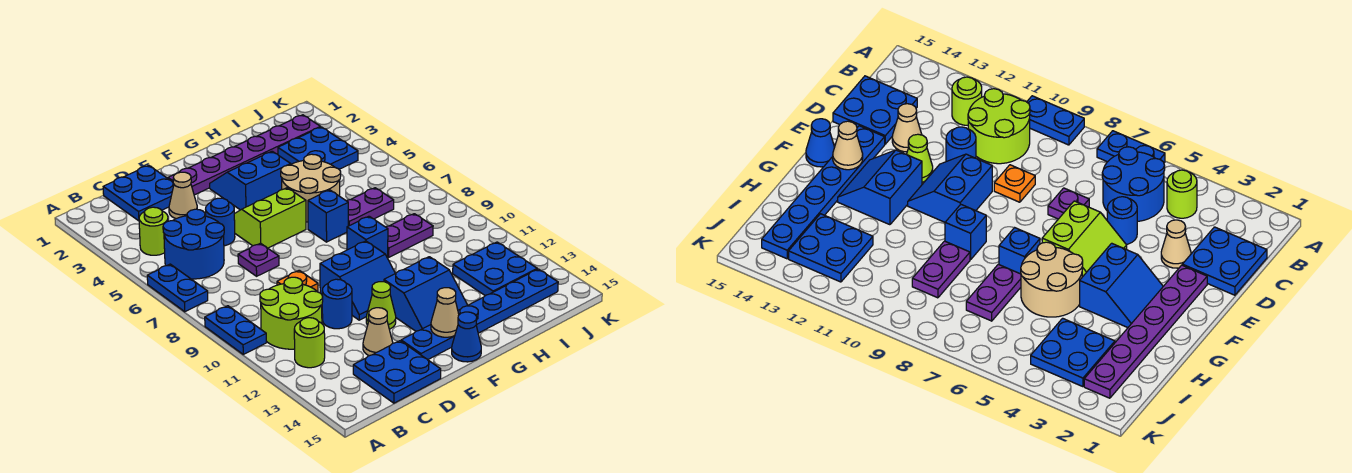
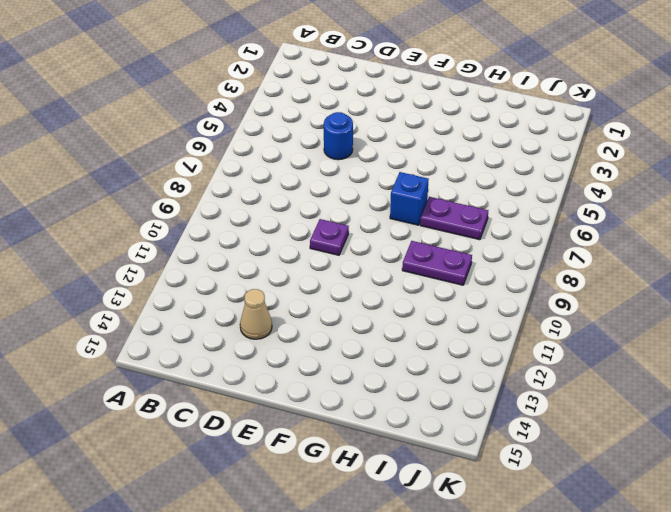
purple 1x1 plate [310,219,349,255] -> purple 1x1 plate moved to [238,243,279,276]
none -> blue 1x2 plate [147,264,208,312]
none -> blue 1x2 plate [205,306,266,354]
none -> lime 1x1 round brick [139,207,168,255]
none -> blue 2x2 round brick [163,209,224,279]

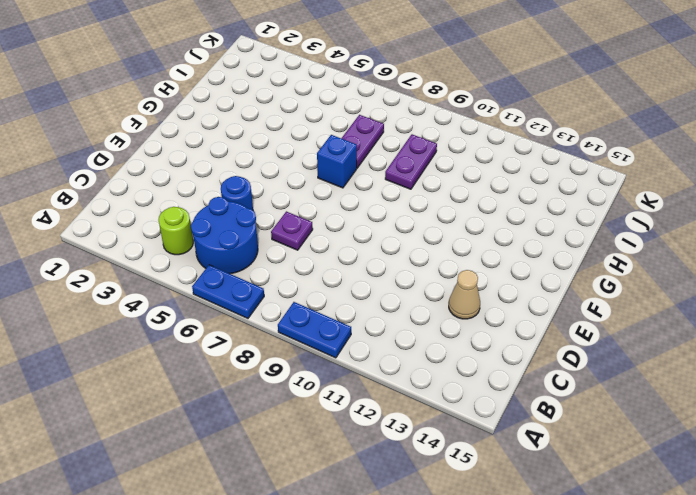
none -> lime 2x2 round brick [260,277,323,349]
none -> lime 1x1 round brick [294,318,325,368]
none -> blue 2x2 plate [103,165,174,221]
none -> blue 2x2 plate [353,341,441,403]

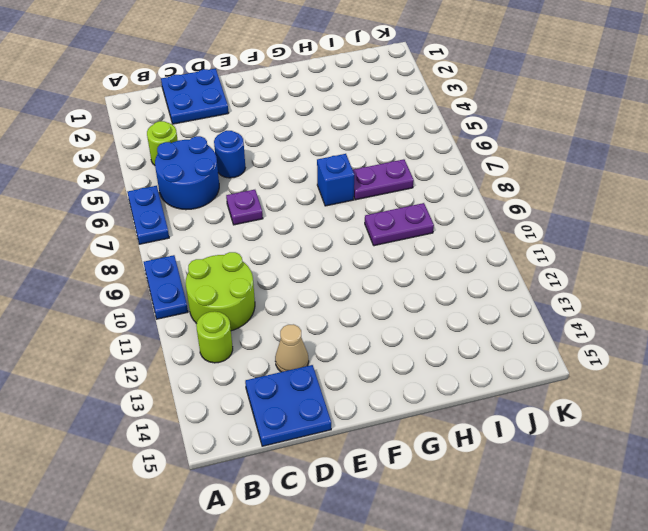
none -> tan 1x1 cone [169,172,197,219]
none -> orange 1x1 plate [277,270,318,292]
none -> blue 1x1 round brick [322,279,352,329]
none -> purple 1x6 plate [168,115,320,195]

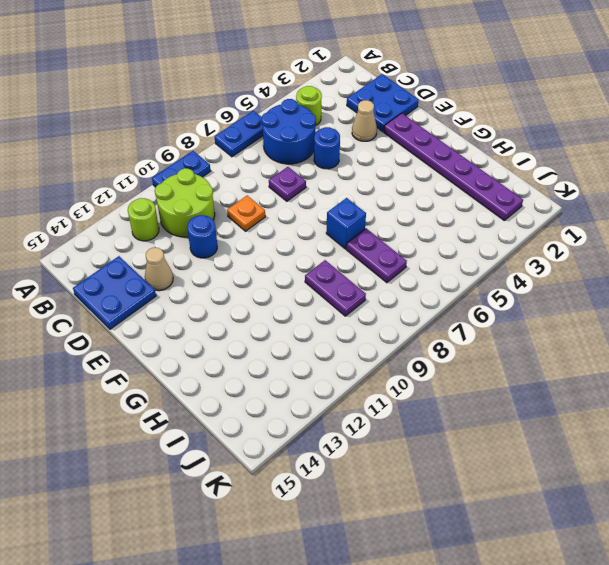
none -> lime 2x2 slope [234,188,306,248]
none -> blue 2x2 slope [320,241,395,320]
none -> lime 1x1 cone [366,282,396,329]
none -> blue 1x6 plate [401,269,558,360]

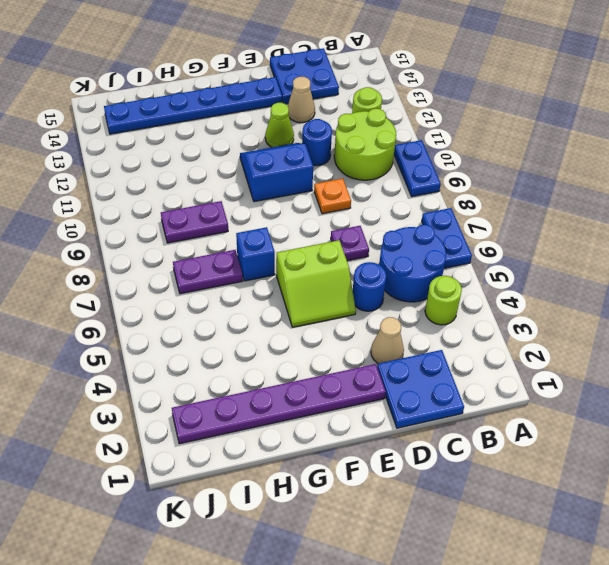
none -> blue 2x2 slope [210,151,291,210]
none -> blue 2x2 slope [384,257,468,331]
none -> blue 1x1 cone [452,312,481,362]
none -> tan 2x2 round brick [281,154,341,222]

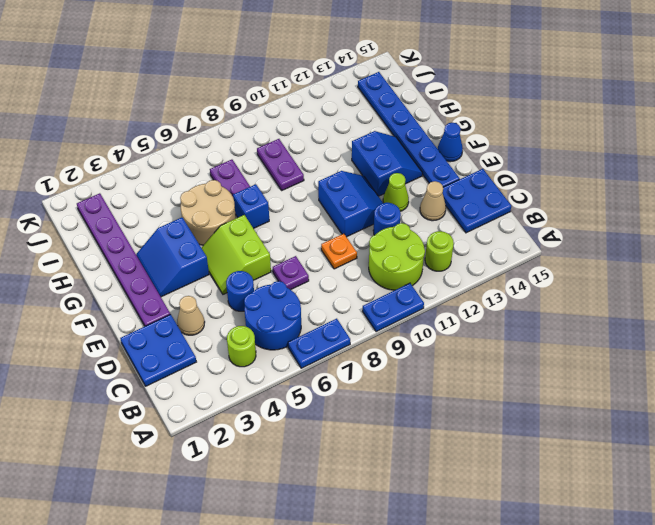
none -> blue 1x1 brick [347,216,388,258]
none -> blue 2x2 plate [278,127,358,169]
none -> blue 2x2 plate [453,242,537,296]
none -> tan 1x1 cone [431,288,459,337]

